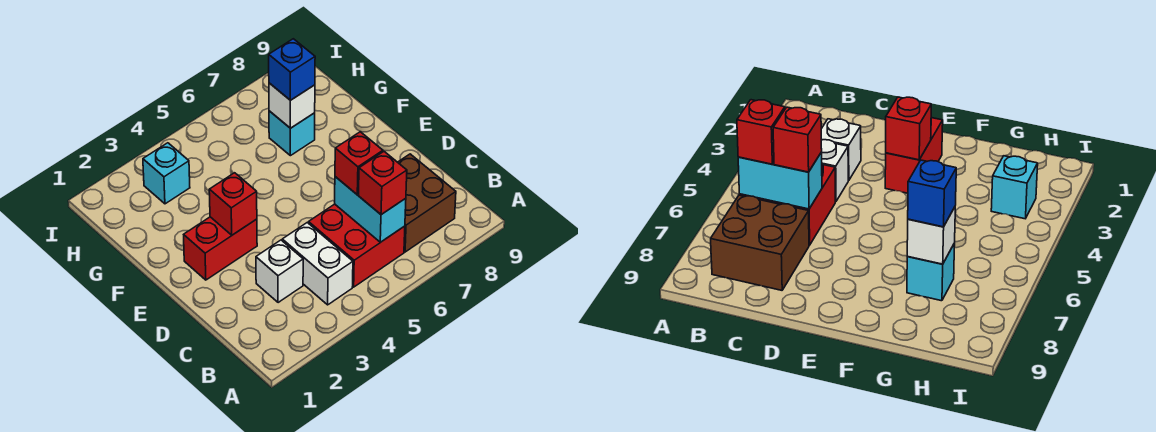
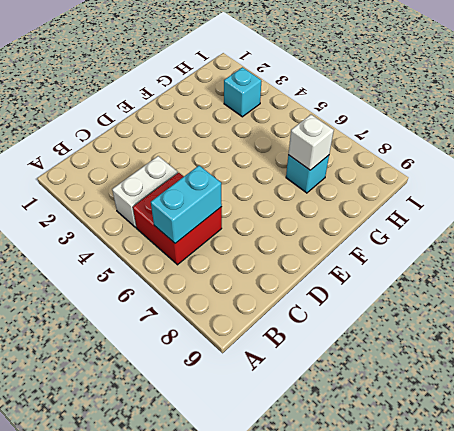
none -> brown 2x2 brick [398,154,456,252]
none -> white 1x1 brick [256,240,303,303]
none -> red 1x2 brick [184,217,257,280]

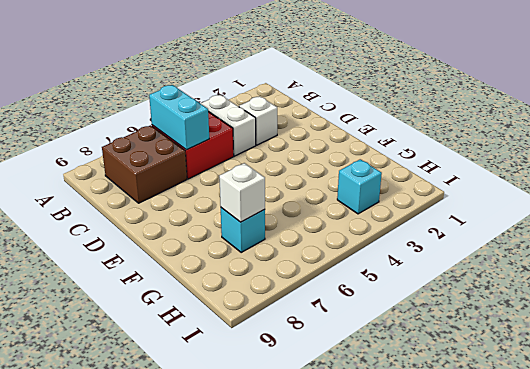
none -> red 1x2 brick [184,217,257,280]
none -> red 1x1 brick [209,173,257,235]
none -> red 1x1 brick [358,152,407,215]

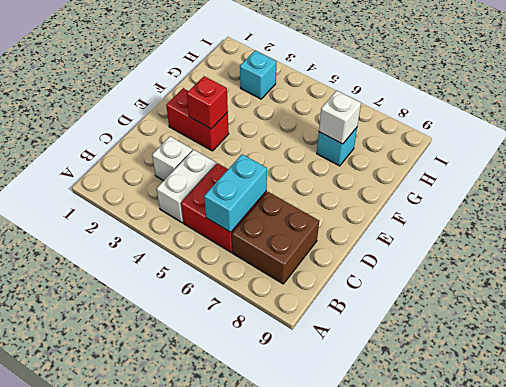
none -> red 1x1 brick [358,152,407,215]
none -> red 1x1 brick [335,132,383,195]
none -> blue 1x1 brick [269,39,315,100]

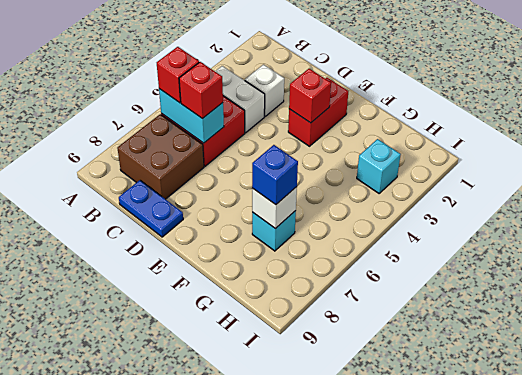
blue 1x2 plate [119,180,183,237] -> none

